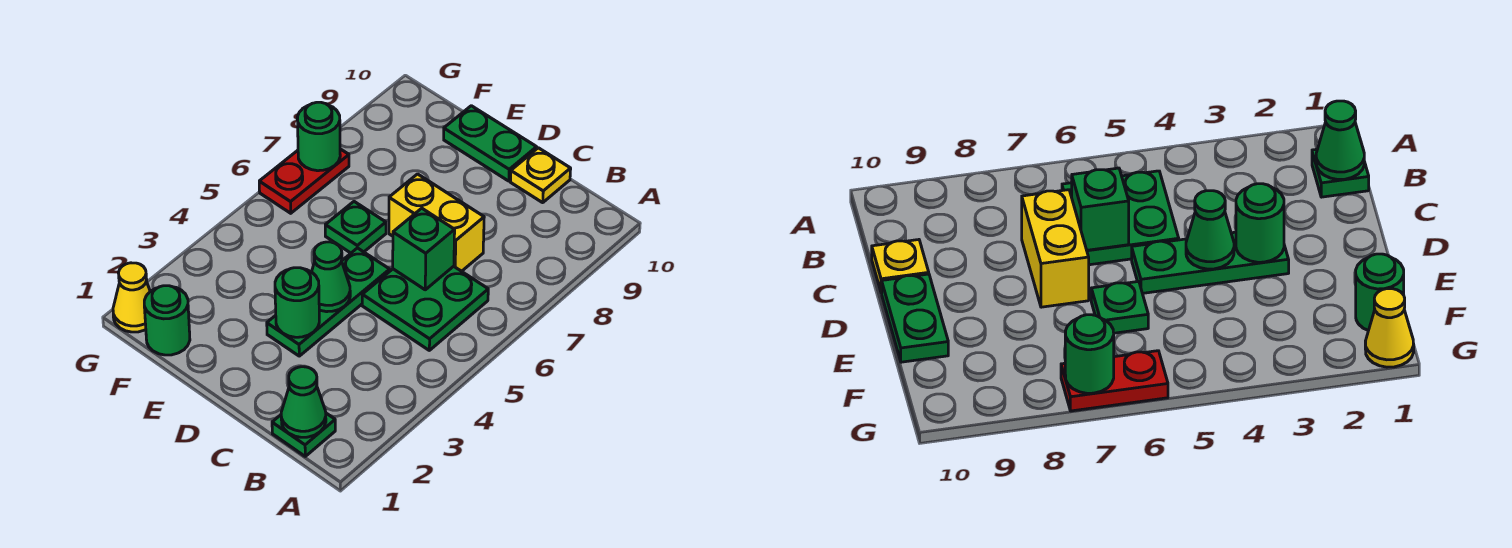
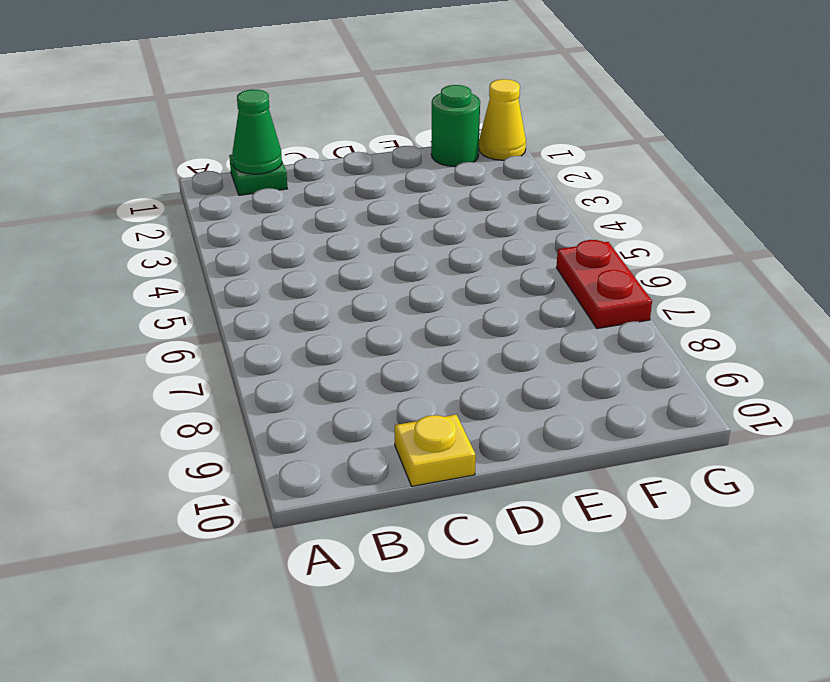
none -> green 2x2 plate [362,266,488,350]
none -> yellow 1x2 brick [389,174,484,271]
none -> green 1x3 plate [267,248,390,356]

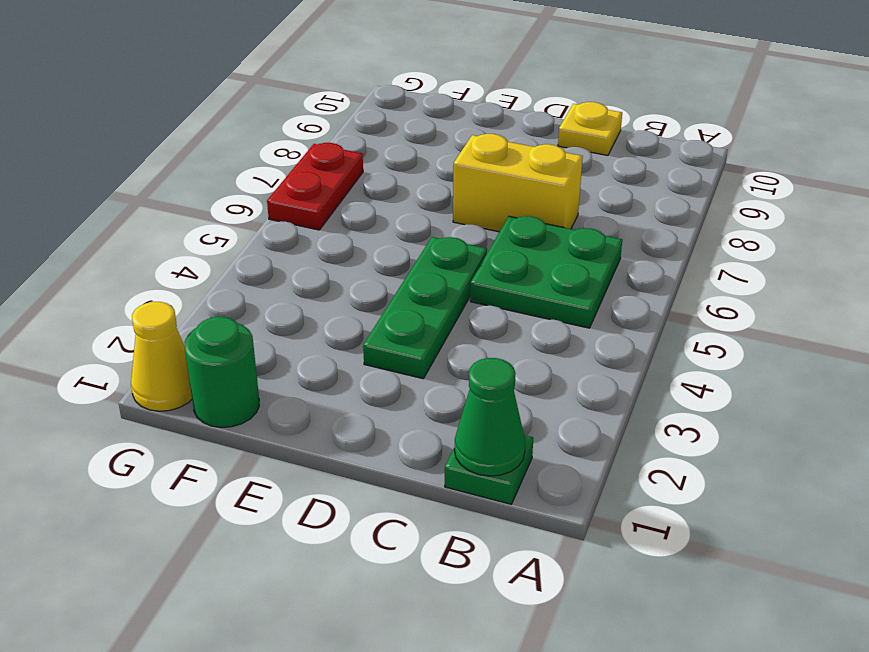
none -> green 1x2 plate [444,106,537,181]
none -> green 1x1 plate [325,202,386,253]
none -> green 1x1 brick [393,208,455,290]

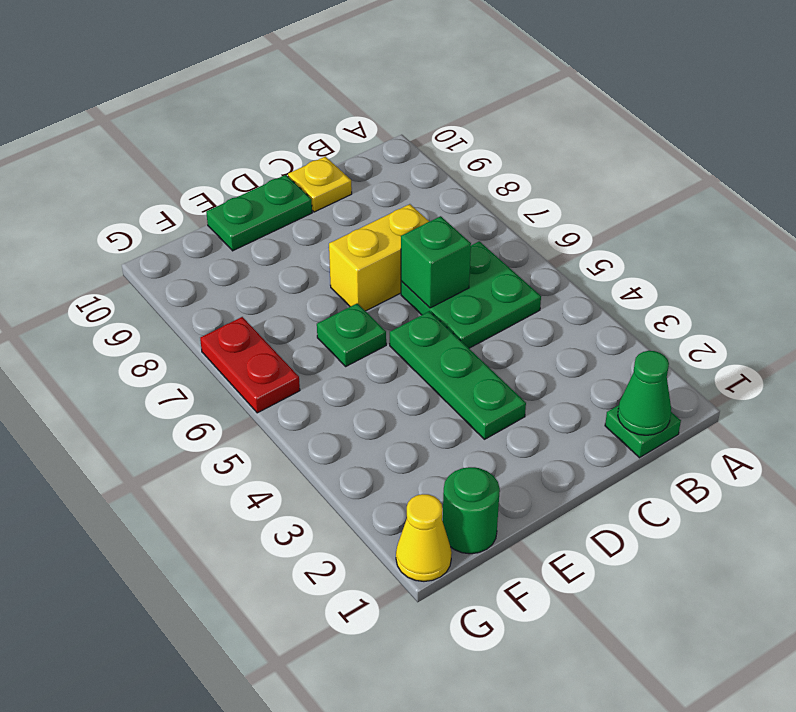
none -> green 1x1 round brick [275,268,319,337]
none -> green 1x1 cone [312,242,350,312]
none -> green 1x1 round brick [297,102,340,171]

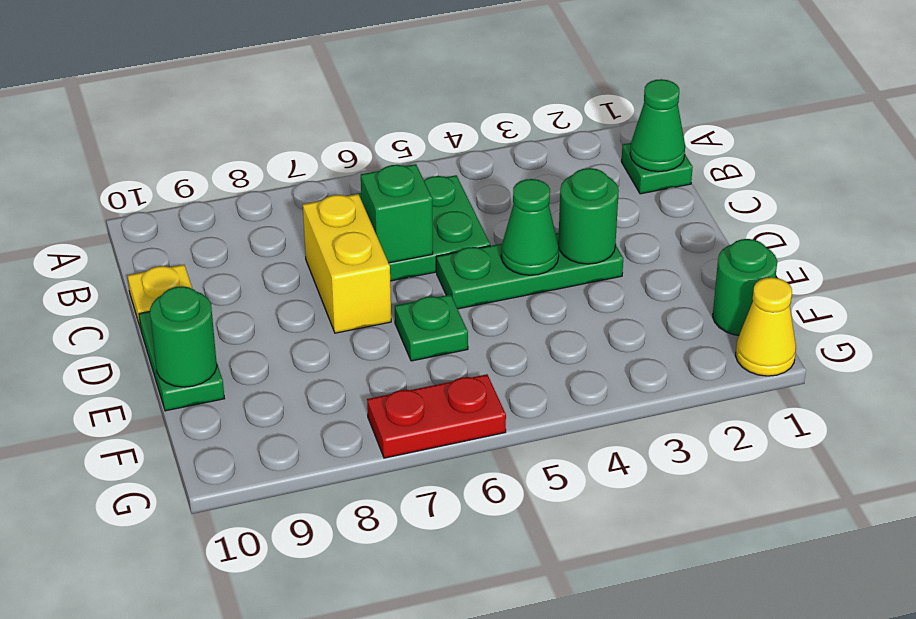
green 1x1 round brick [150,286,217,387] -> green 1x1 round brick moved to [297,102,340,171]

